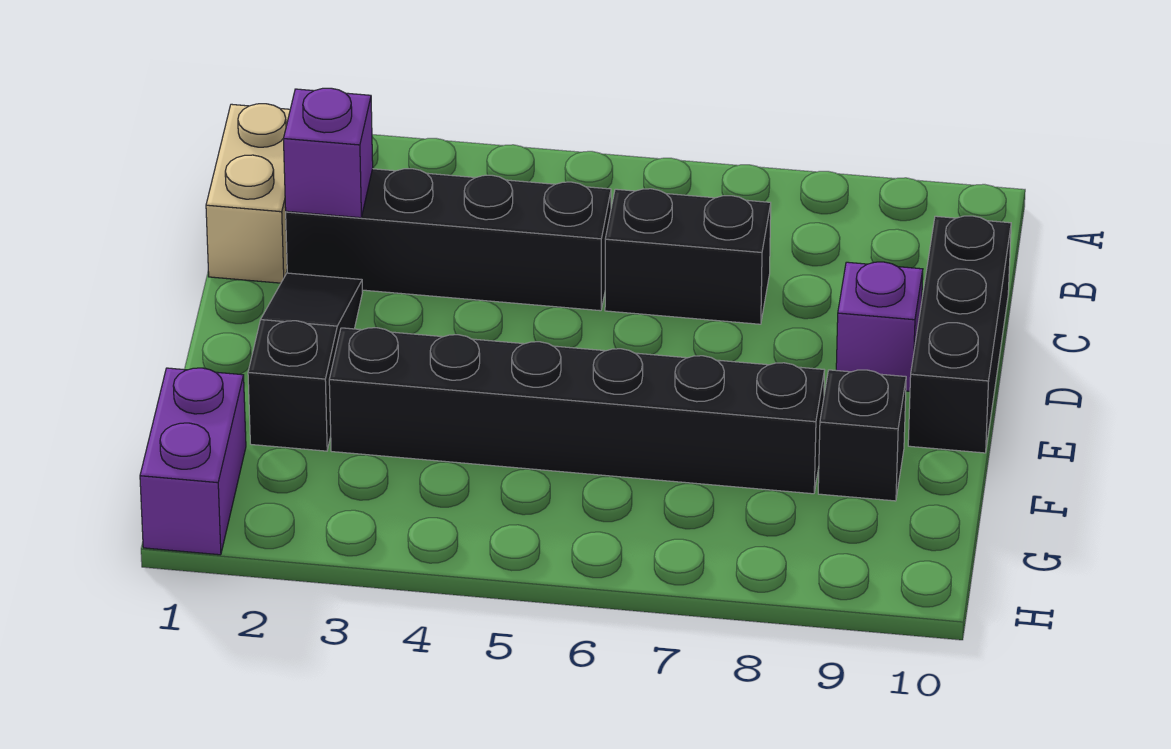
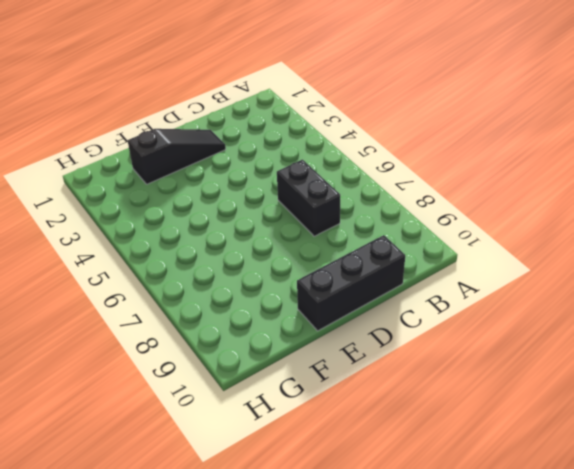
none -> tan 1x2 brick [206,104,290,283]
none -> black 1x4 brick [286,169,611,311]

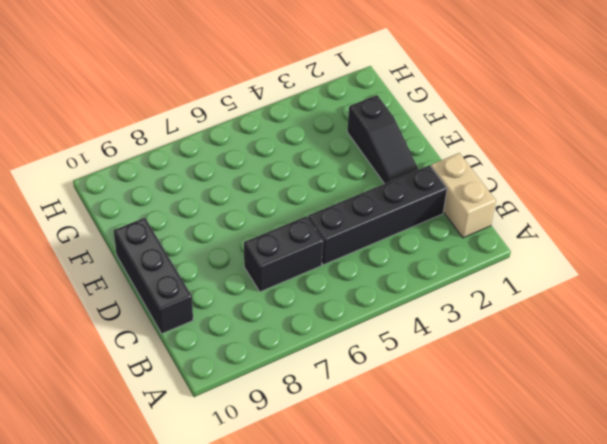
none -> purple 1x1 brick [836,262,923,391]
none -> black 1x6 brick [329,328,825,494]

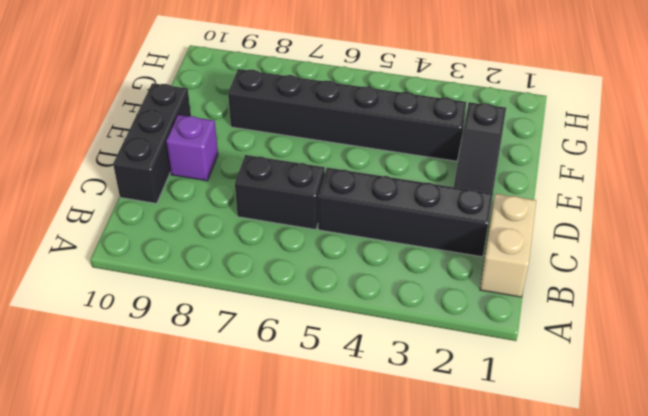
none -> black 1x1 brick [818,370,906,501]
none -> purple 1x2 brick [140,368,246,555]

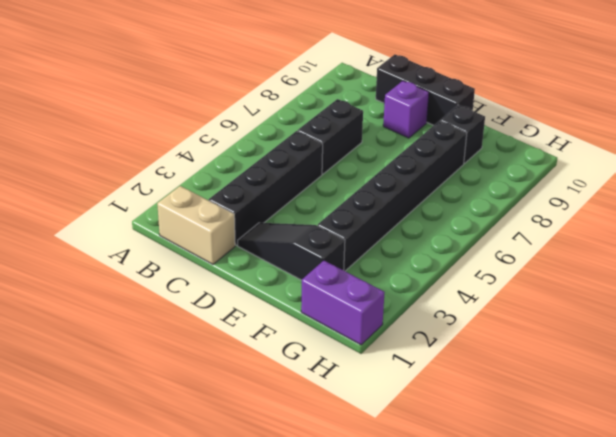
none -> purple 1x1 brick [283,88,373,218]

